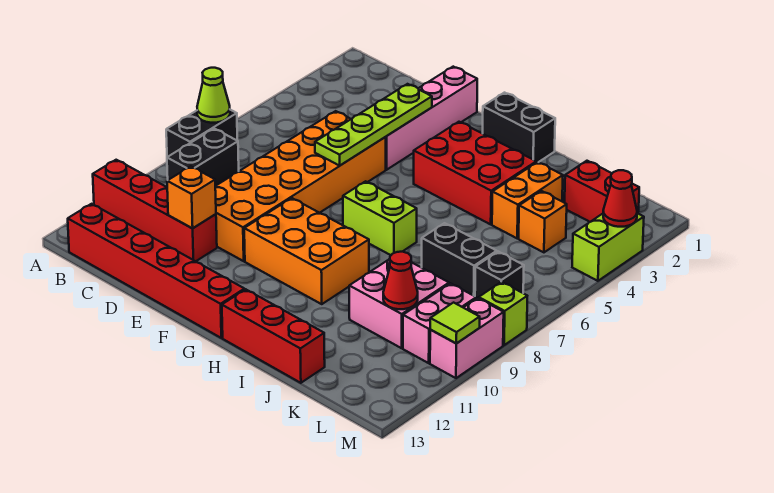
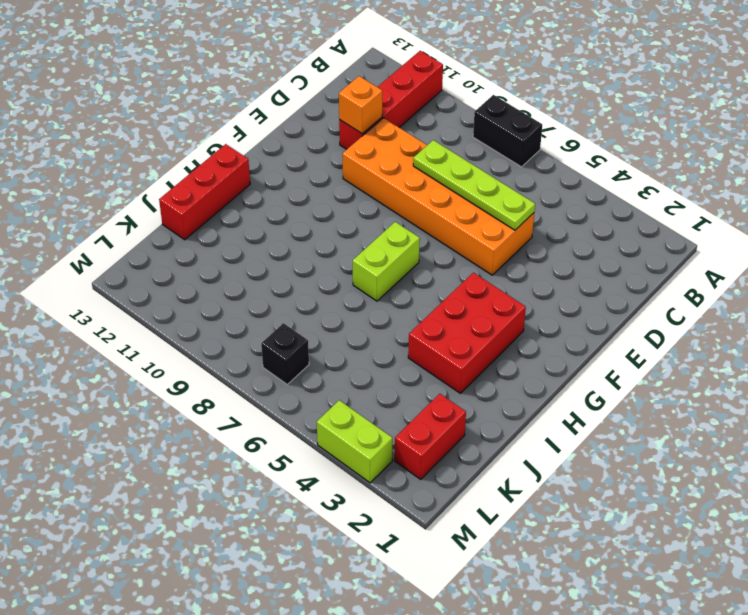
lime 1x4 plate [413,140,535,230] -> lime 1x4 plate moved to [315,84,432,166]
none -> black 1x2 brick [167,129,239,186]
none -> red 1x6 brick [68,204,244,338]
none -> pink 1x4 brick [386,67,477,170]

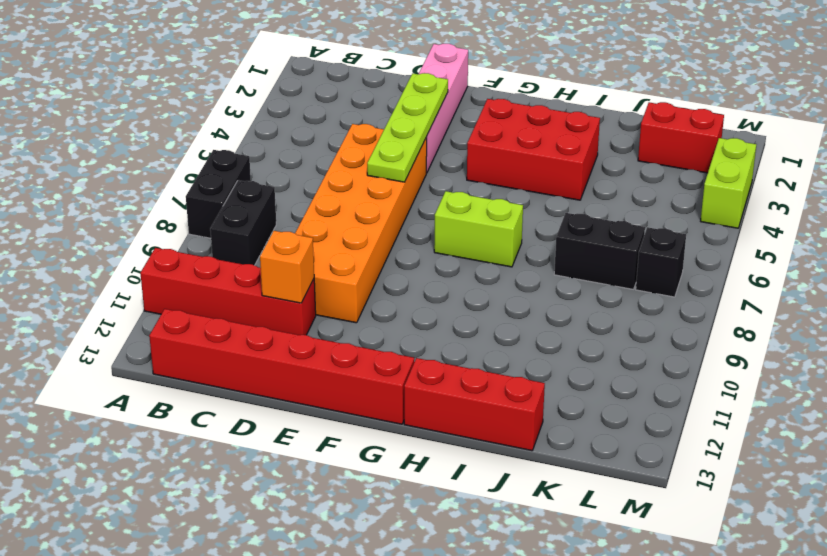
none -> orange 2x3 brick [244,198,369,304]
none -> black 1x2 brick [483,93,555,163]
none -> orange 1x2 brick [492,162,563,238]

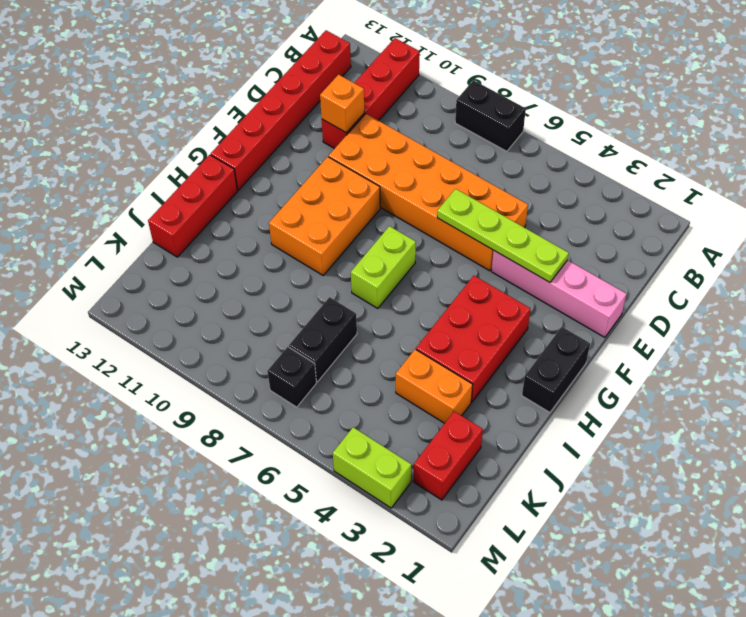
none -> black 1x2 brick [167,129,239,186]
none -> pink 2x2 brick [349,259,449,348]
none -> orange 1x1 brick [519,191,567,252]

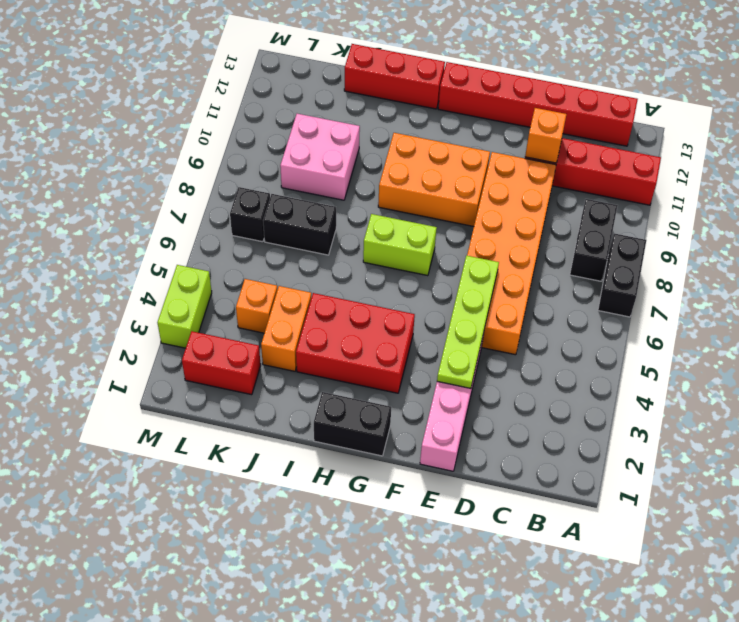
none -> pink 1x2 brick [403,283,476,363]
none -> lime 1x1 brick [479,282,527,345]
none -> pink 1x2 brick [430,298,504,378]

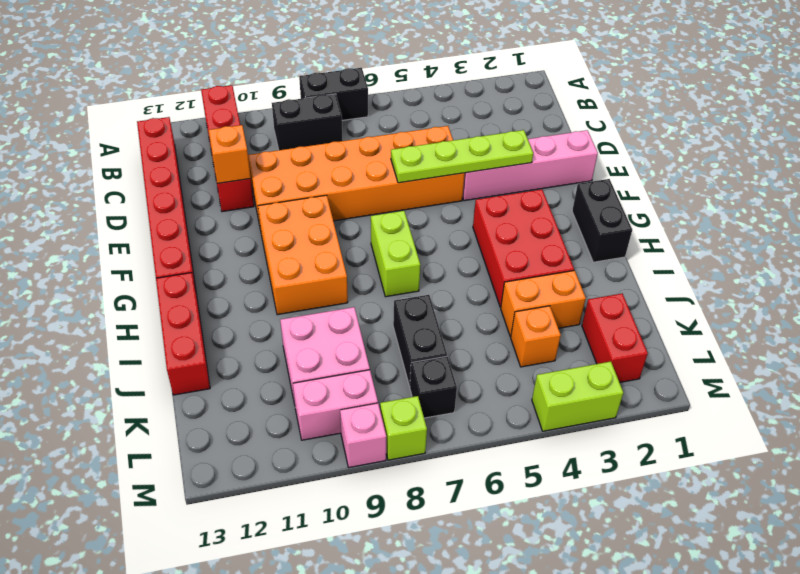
pink 1x1 brick [340,403,386,467] -> pink 1x2 brick [430,298,504,378]
none -> lime 1x1 cone [197,68,230,123]
none -> red 1x1 cone [383,252,418,309]
none -> red 1x1 cone [603,170,637,227]

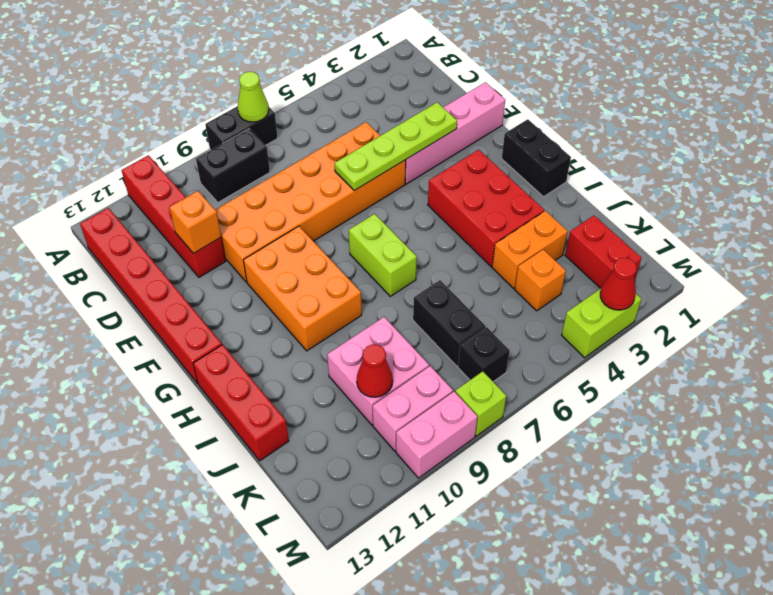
none -> lime 1x1 tile [430,303,480,344]

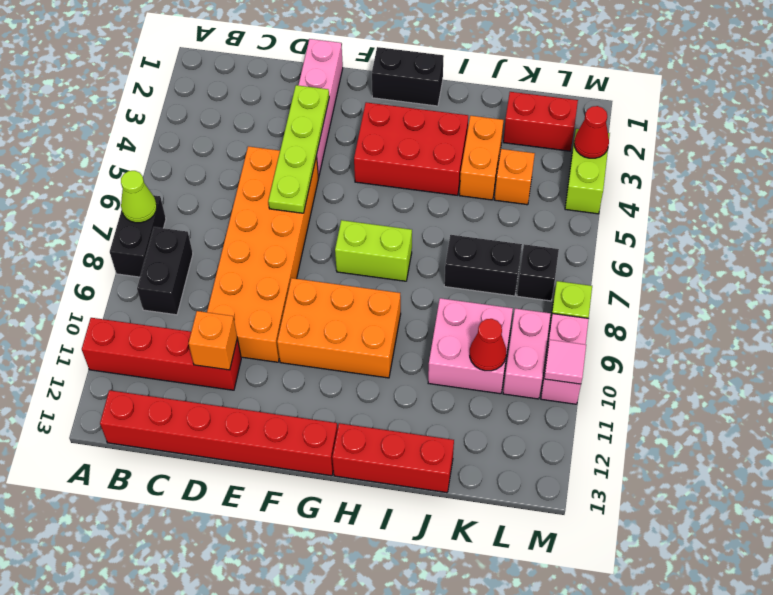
pink 1x1 tile [544,340,586,384] -> lime 1x1 tile [430,303,480,344]

